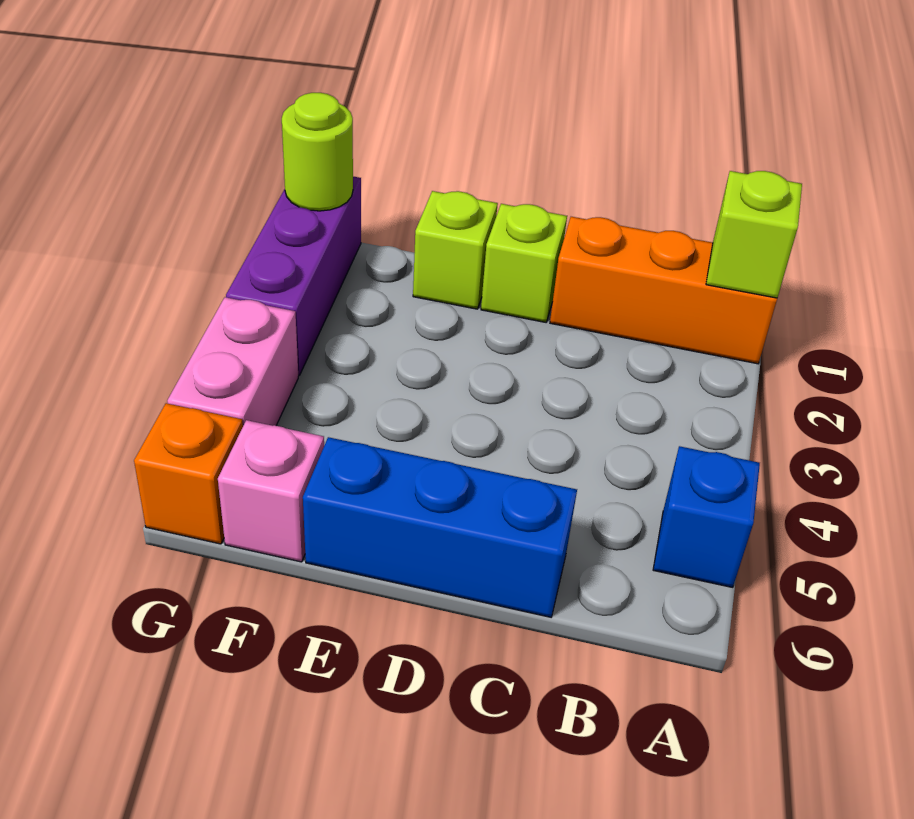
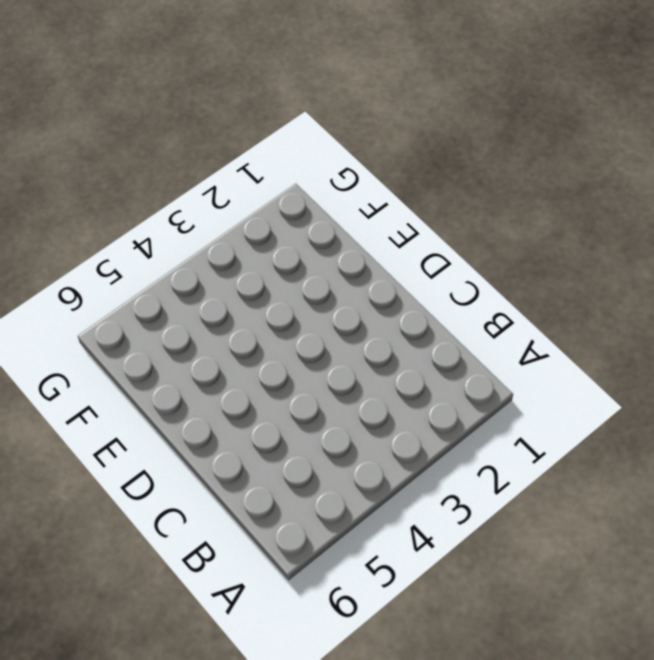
none -> orange 1x3 brick [550,217,777,364]
none -> blue 1x1 brick [653,446,760,587]

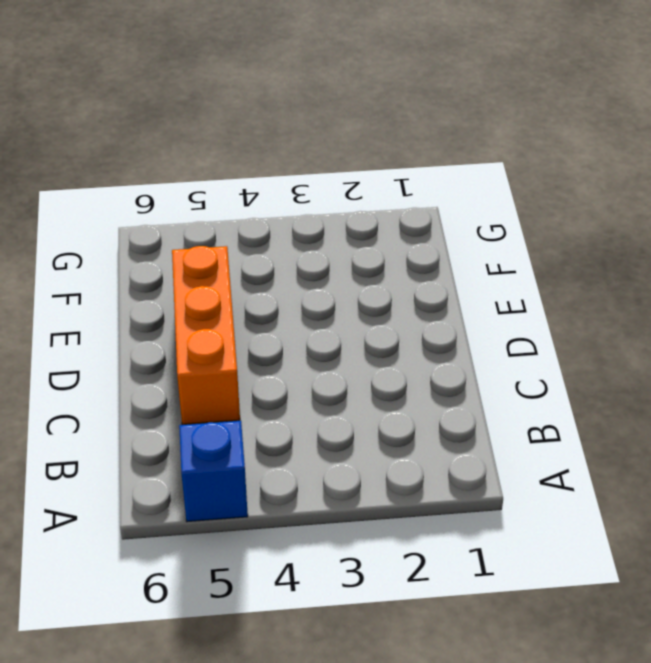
orange 1x3 brick [172,246,240,425] -> orange 1x3 brick moved to [550,217,777,364]
none -> blue 1x3 brick [303,437,577,617]
none -> lime 1x1 brick [481,204,567,322]

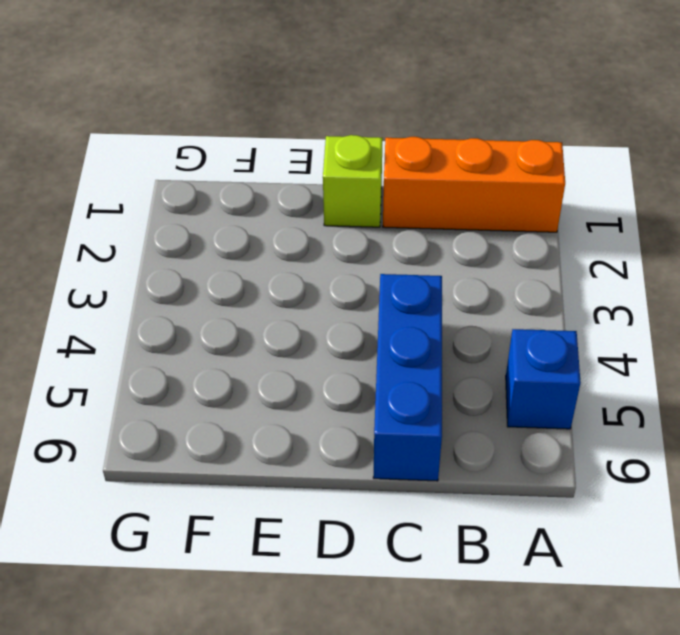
blue 1x3 brick [373,274,442,481] -> blue 1x3 brick turned to [303,437,577,617]
none -> lime 1x1 brick [413,191,498,309]
none -> pink 1x1 brick [218,420,324,562]

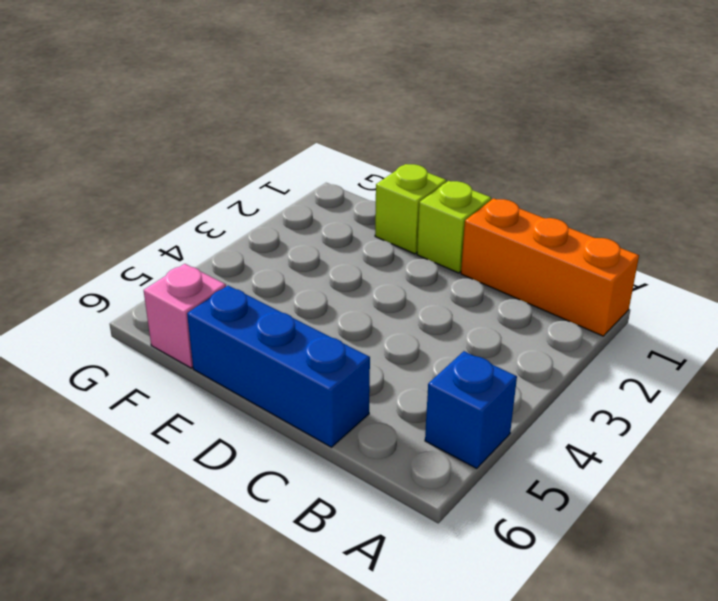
none -> purple 1x3 brick [226,177,361,375]
none -> pink 1x2 brick [167,297,298,426]

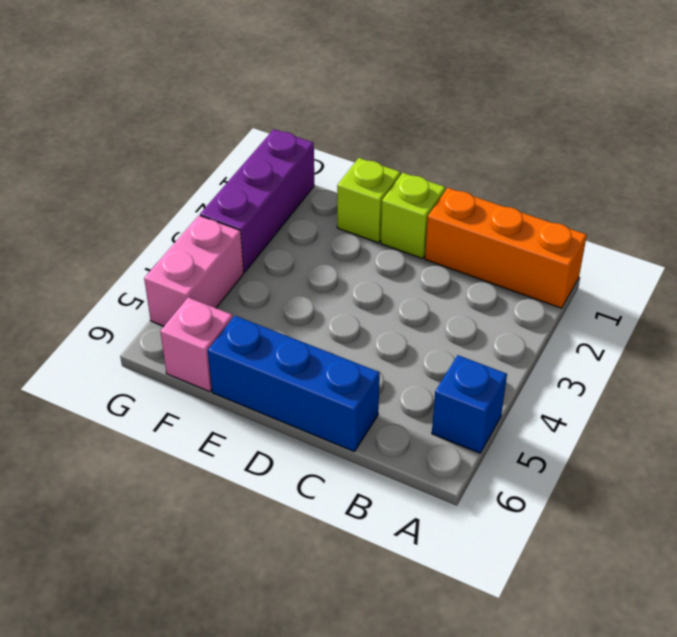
none -> orange 1x1 brick [134,403,243,544]
none -> lime 1x1 brick [706,171,802,298]

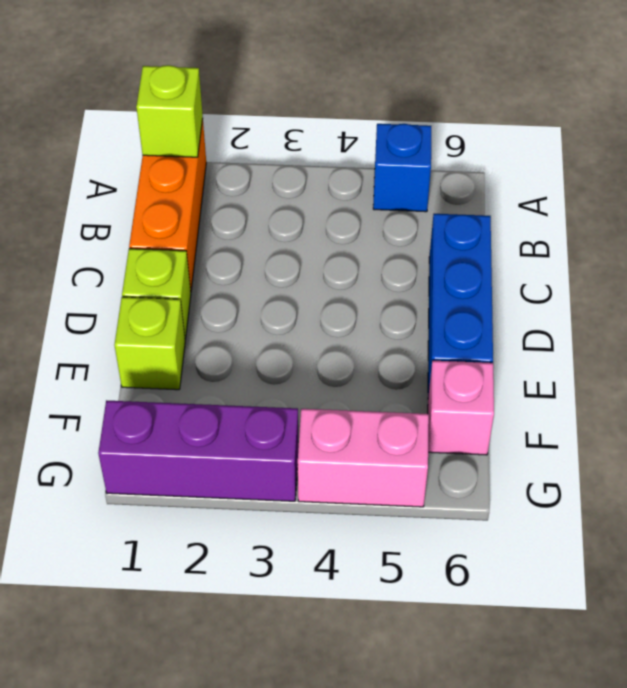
none -> orange 1x1 brick [134,403,243,544]
none -> lime 1x1 round brick [282,93,353,211]

